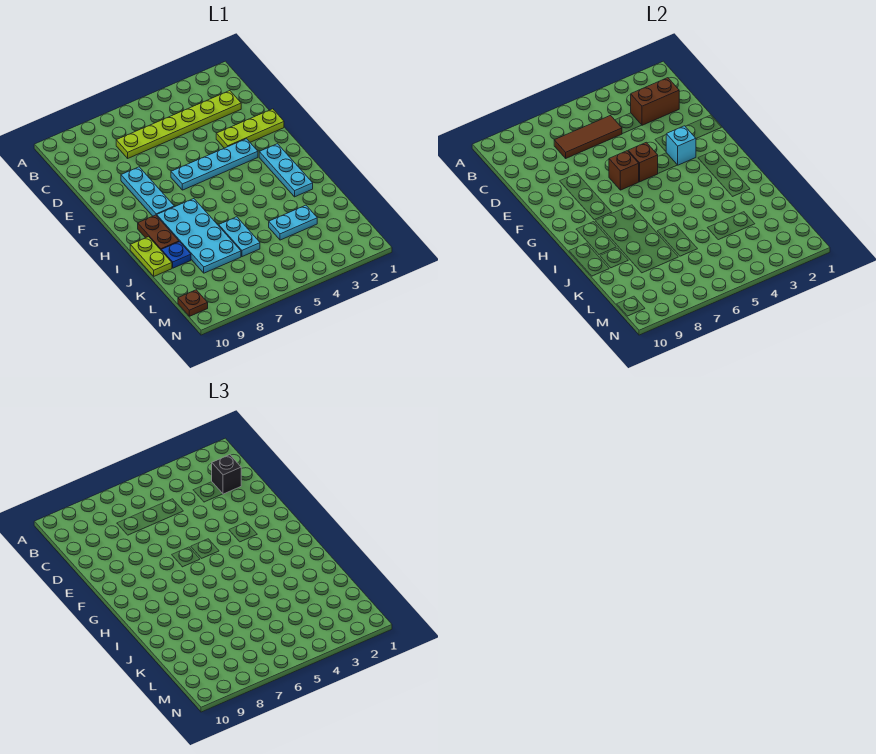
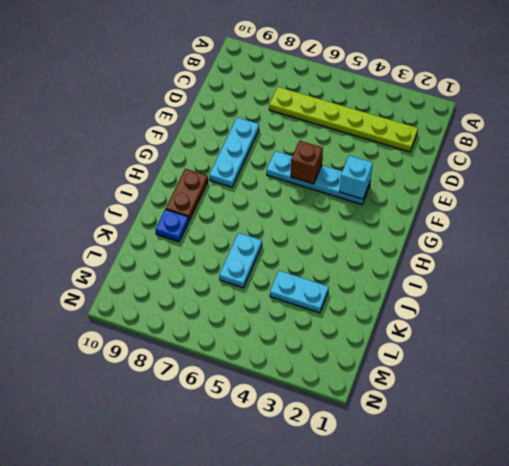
none -> lime 1x3 plate [216,109,284,148]
none -> cyan 1x3 plate [259,144,313,197]
none -> cyan 2x4 plate [157,199,241,273]

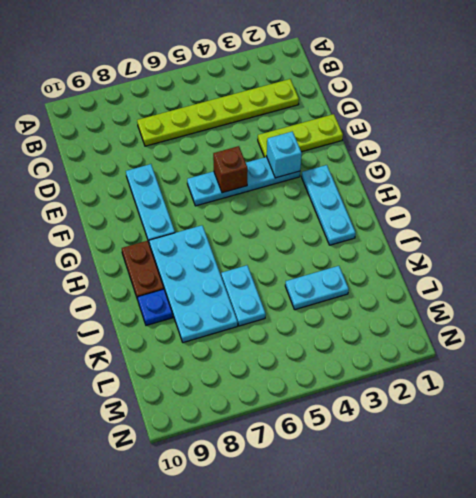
none -> lime 1x2 plate [130,237,172,276]
none -> brown 1x1 plate [178,290,208,316]
none -> brown 1x2 brick [631,78,679,125]

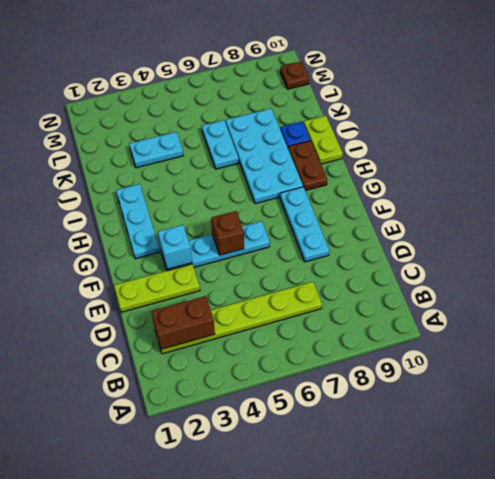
none -> brown 1x3 tile [554,116,622,158]
none -> brown 1x1 brick [609,151,639,190]
none -> black 1x1 brick [212,455,241,494]

